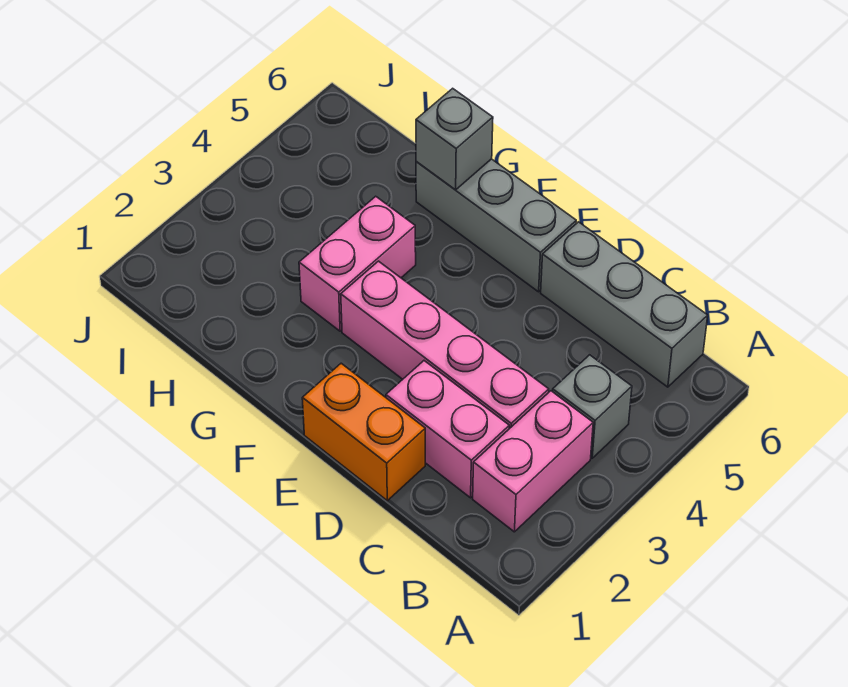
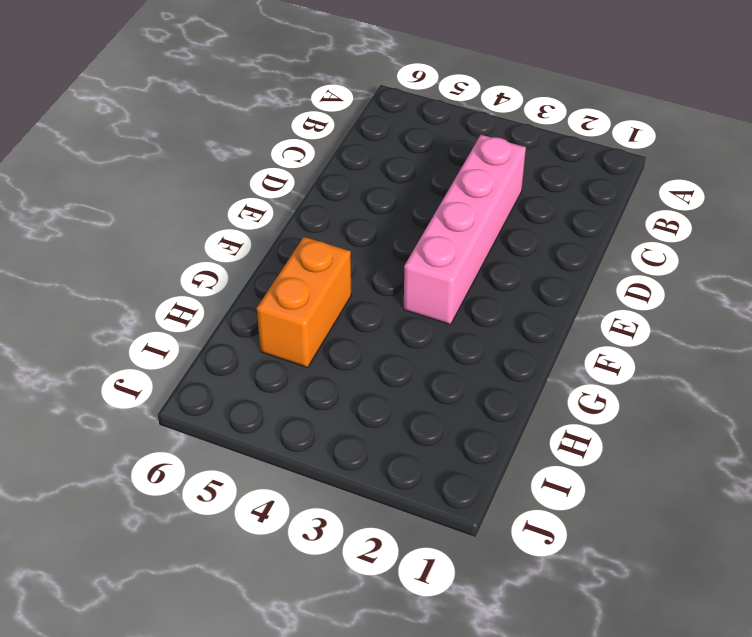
orange 1x2 brick [257,237,351,367] -> orange 1x2 brick moved to [302,363,425,501]
none -> pink 1x2 brick [473,391,593,532]
none -> grey 1x1 brick [553,355,632,458]

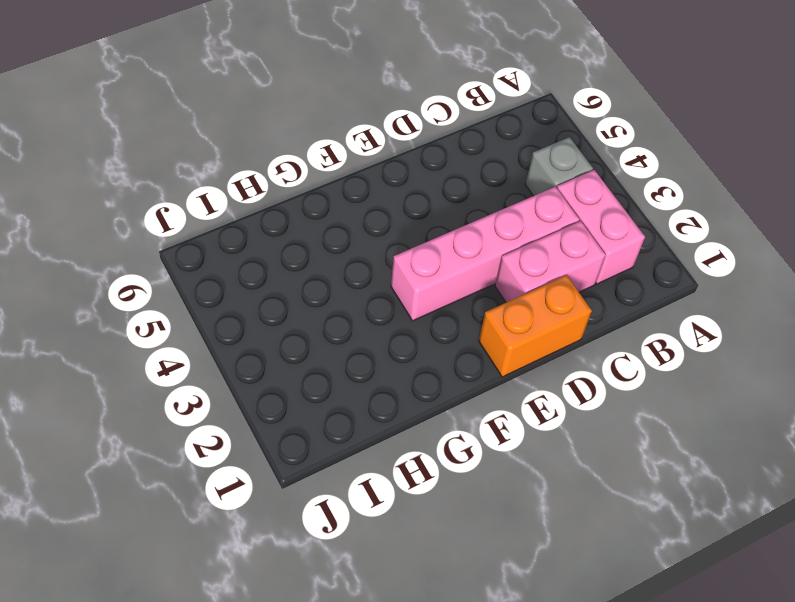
none -> grey 1x3 brick [541,222,708,387]
none -> grey 1x3 brick [416,159,576,292]

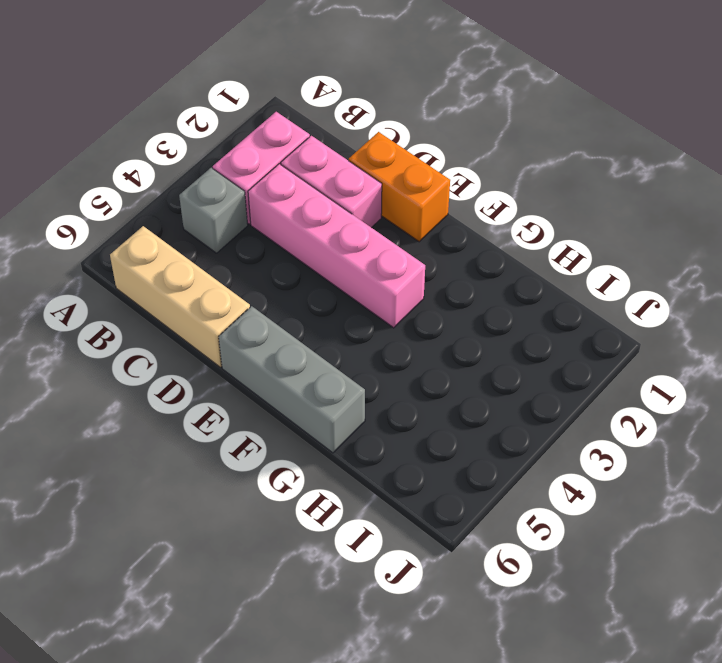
tan 1x3 brick [110,226,250,367] -> grey 1x3 brick [541,222,708,387]
none -> pink 1x2 brick [299,196,416,331]
none -> grey 1x1 brick [416,88,493,190]

